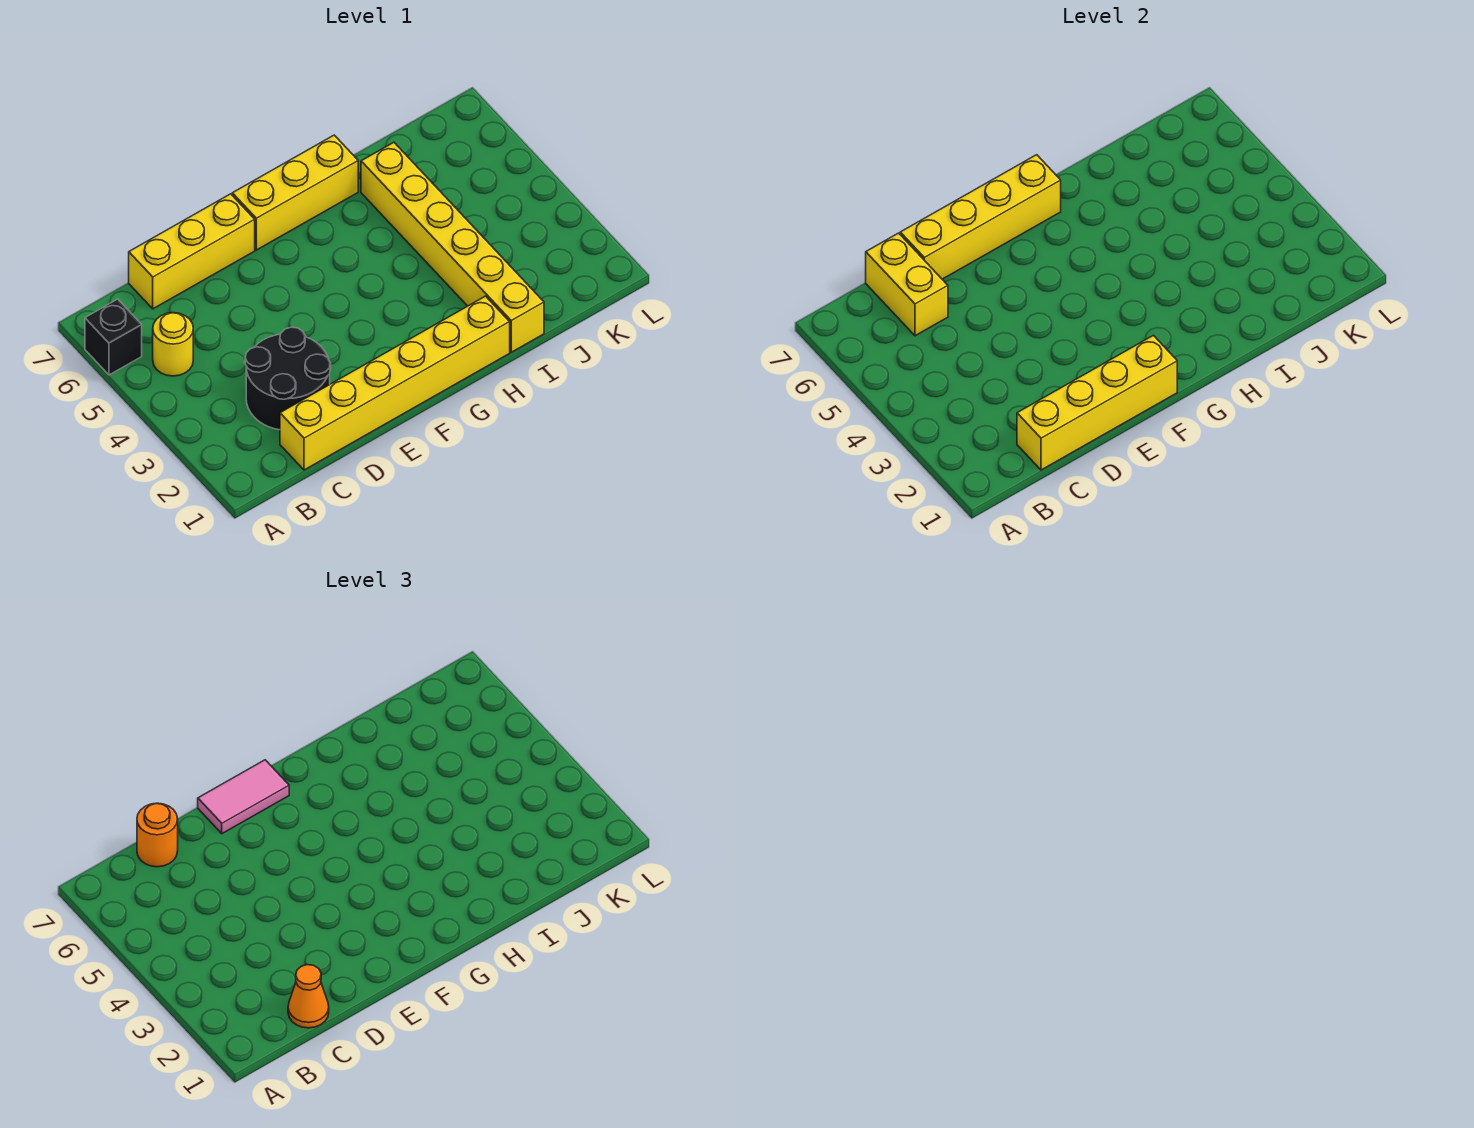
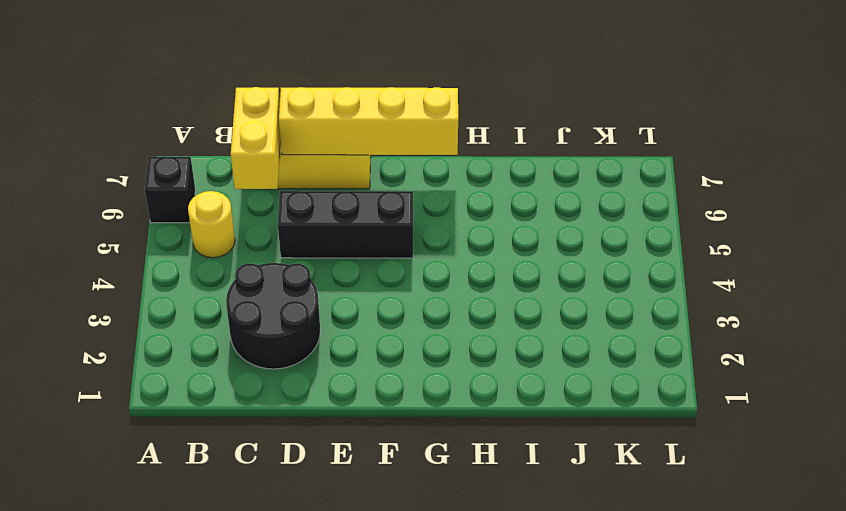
black 1x3 brick [278,191,413,258] -> none
none -> yellow 1x6 brick [280,296,510,470]
none -> yellow 1x3 brick [232,135,358,250]
none -> yellow 1x6 brick [361,142,544,352]

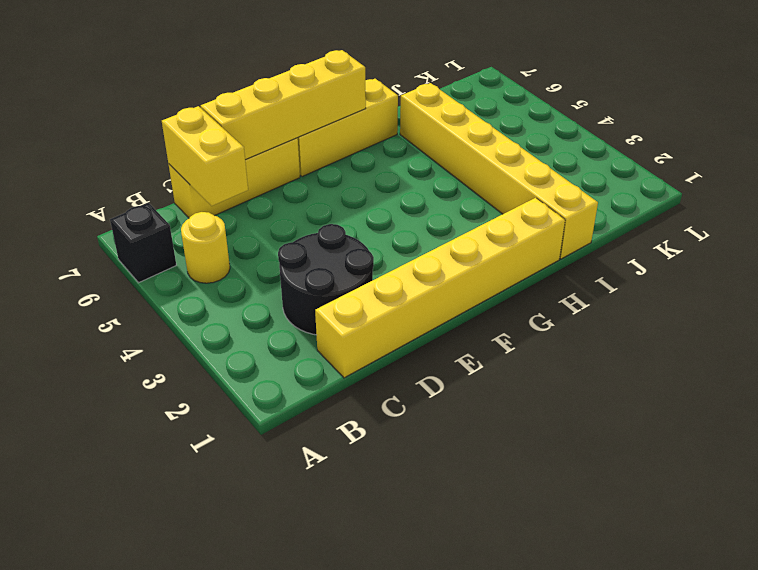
none -> yellow 1x4 brick [1017,335,1177,470]
none -> orange 1x1 cone [288,965,329,1028]
none -> orange 1x1 round brick [137,803,178,867]

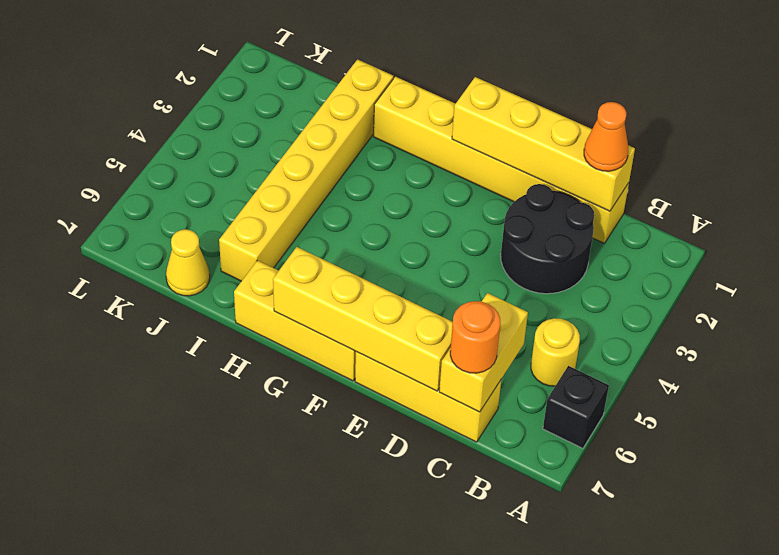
yellow 1x1 cone [166,229,210,296] -> none
none -> pink 1x2 tile [198,760,289,834]

